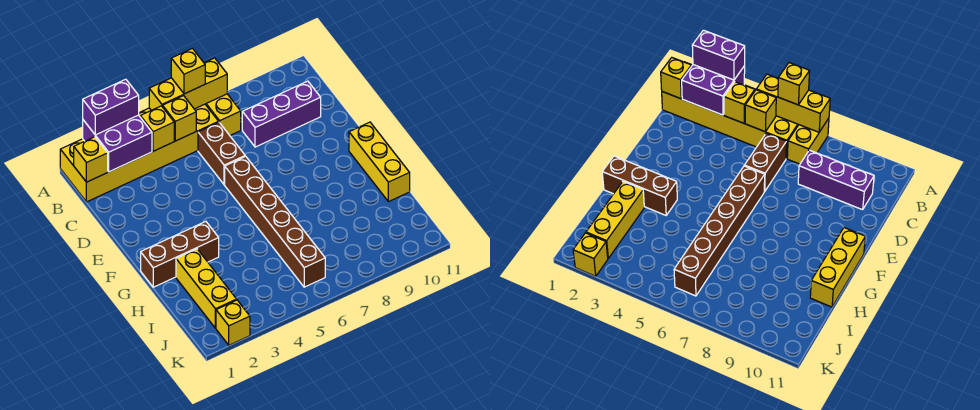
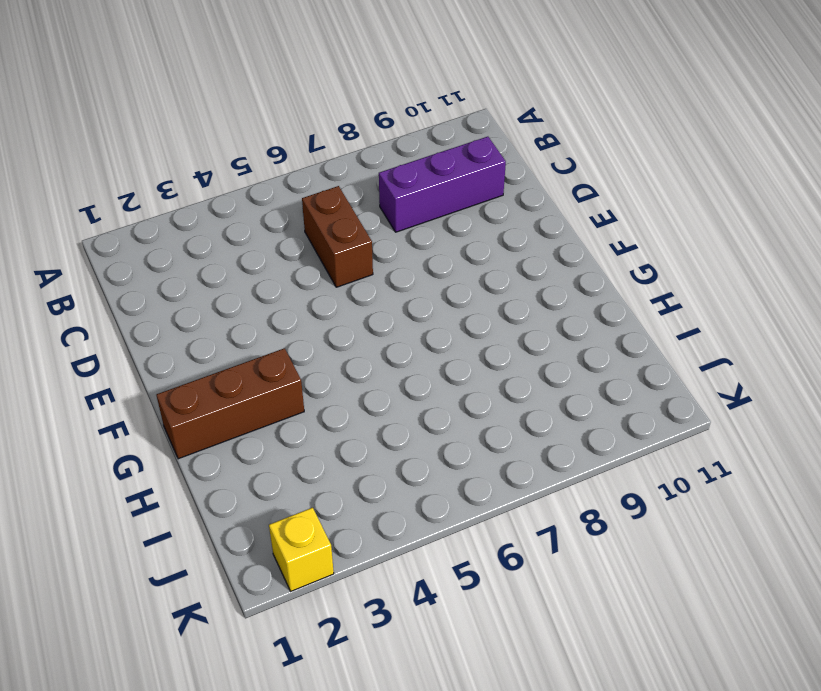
none -> yellow 2x6 brick [60,104,219,202]
none -> yellow 1x2 brick [205,94,241,135]
none -> brown 1x6 brick [225,156,325,287]

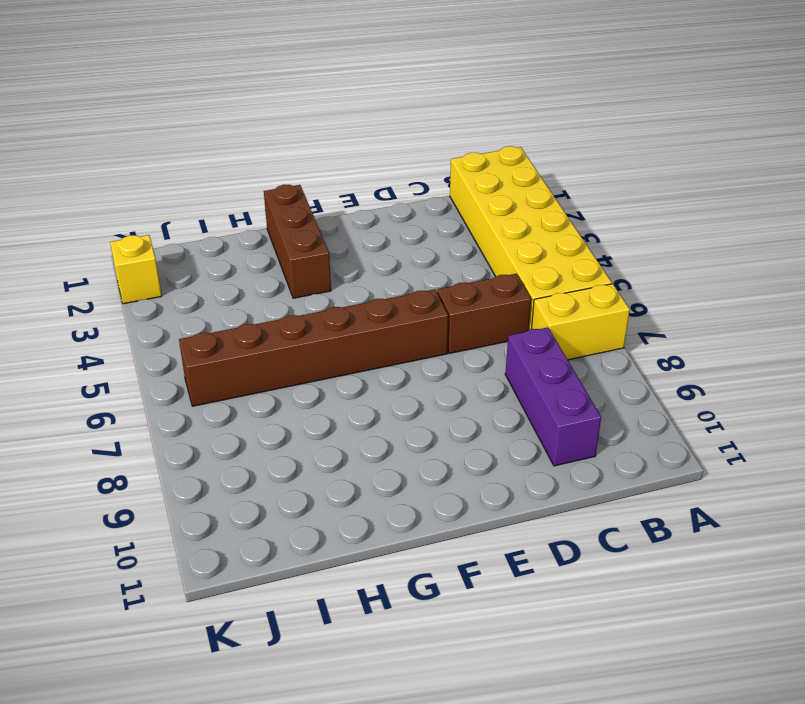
none -> yellow 1x3 brick [349,122,410,202]
none -> yellow 1x3 brick [176,249,237,328]
none -> purple 2x2 brick [83,115,152,172]

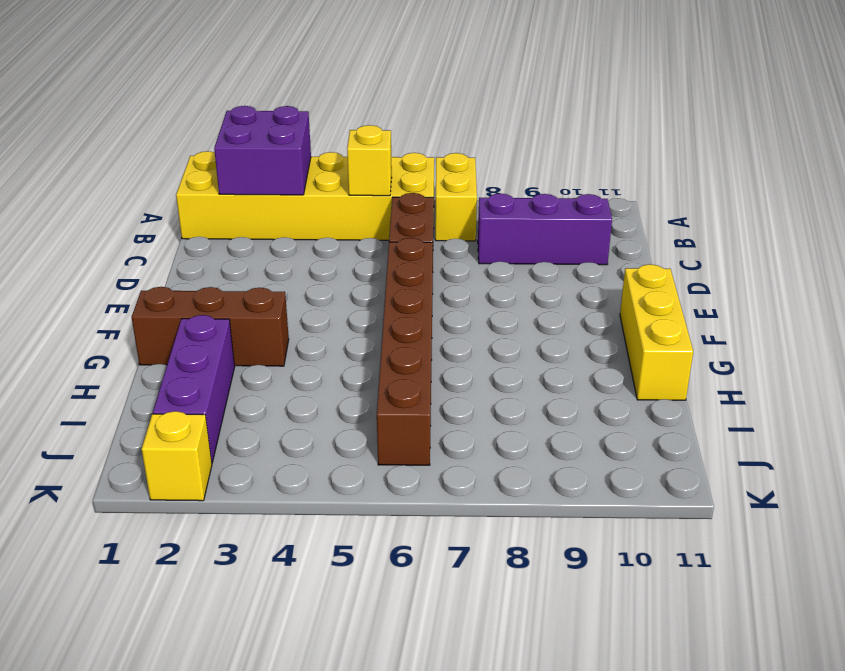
purple 1x3 brick [153,315,235,462] -> yellow 1x3 brick [176,249,237,328]
none -> yellow 1x3 brick [149,58,227,110]
none -> yellow 1x1 brick [74,137,108,182]
none -> yellow 1x1 brick [140,106,174,151]

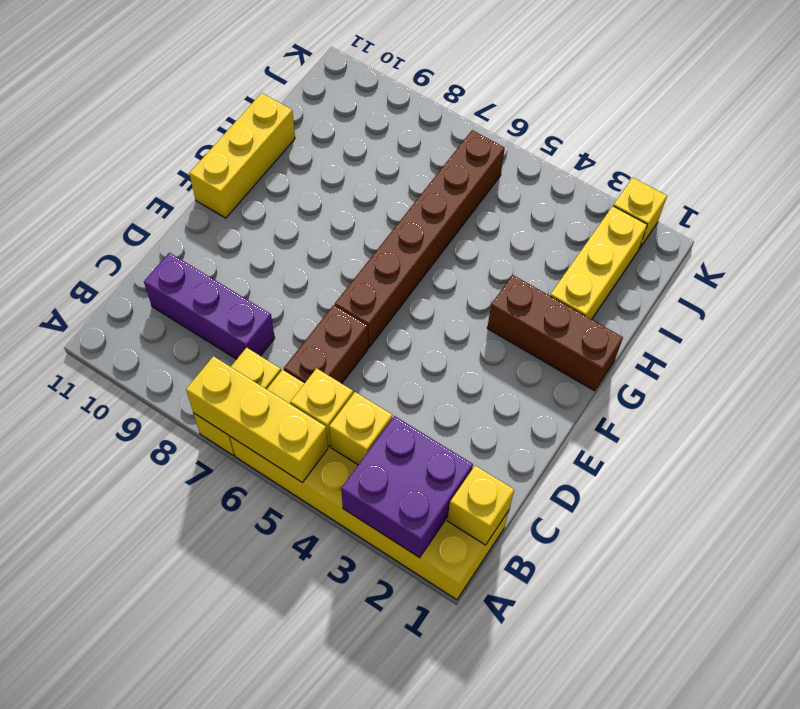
none -> purple 1x2 brick [83,79,139,135]
none -> yellow 1x1 brick [171,48,205,94]

